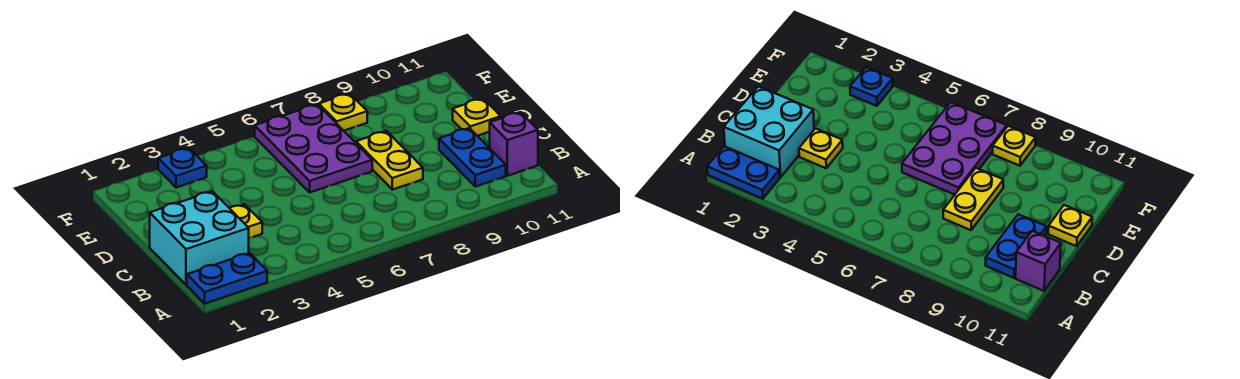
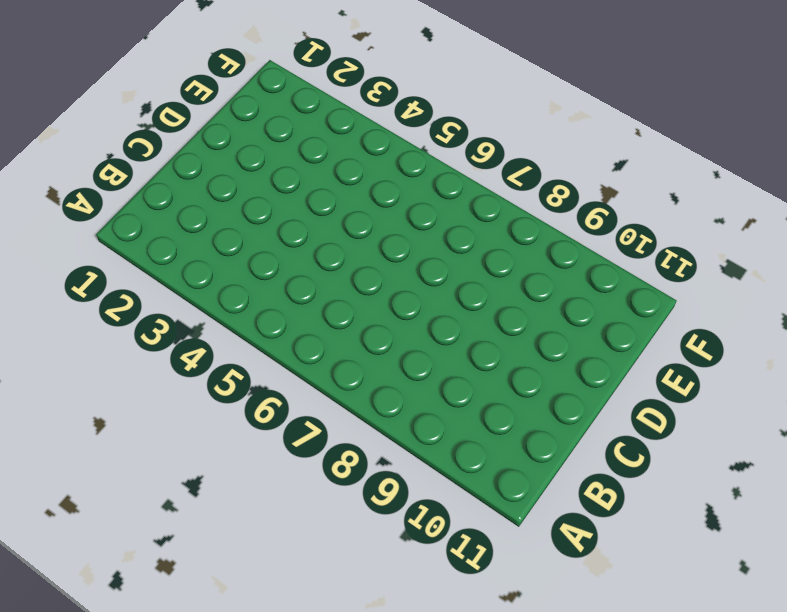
none -> blue 1x2 plate [187,253,267,304]
none -> cyan 2x2 brick [150,191,249,285]

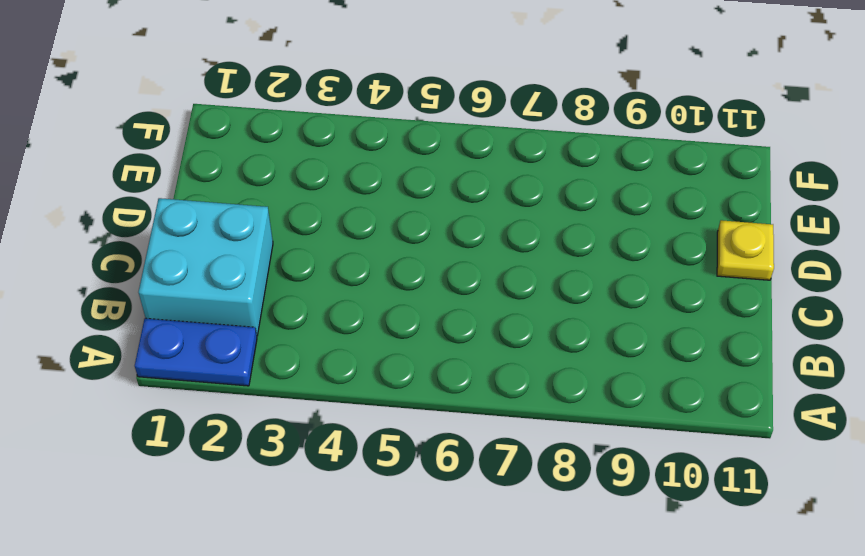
none -> blue 1x2 plate [439,128,506,187]
none -> purple 1x1 brick [490,112,538,176]

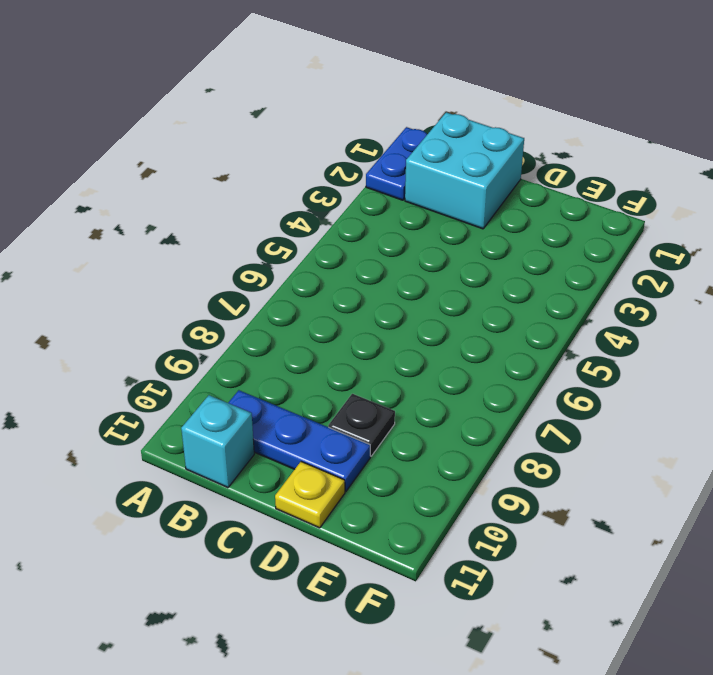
blue 1x3 plate [228,390,370,491] -> blue 1x2 plate [439,128,506,187]
cyan 1x1 brick [181,395,254,488] -> purple 1x1 brick [490,112,538,176]
black 1x1 plate [328,394,395,456] -> none
none -> yellow 1x1 plate [230,204,262,238]
none -> yellow 1x2 plate [356,131,423,190]

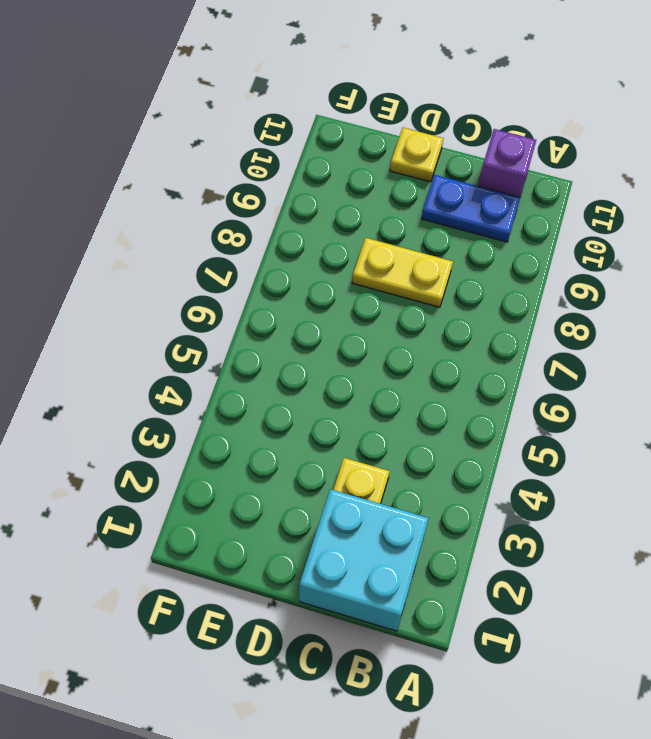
none -> blue 1x2 plate [187,253,267,304]
none -> purple 2x3 plate [255,104,372,192]

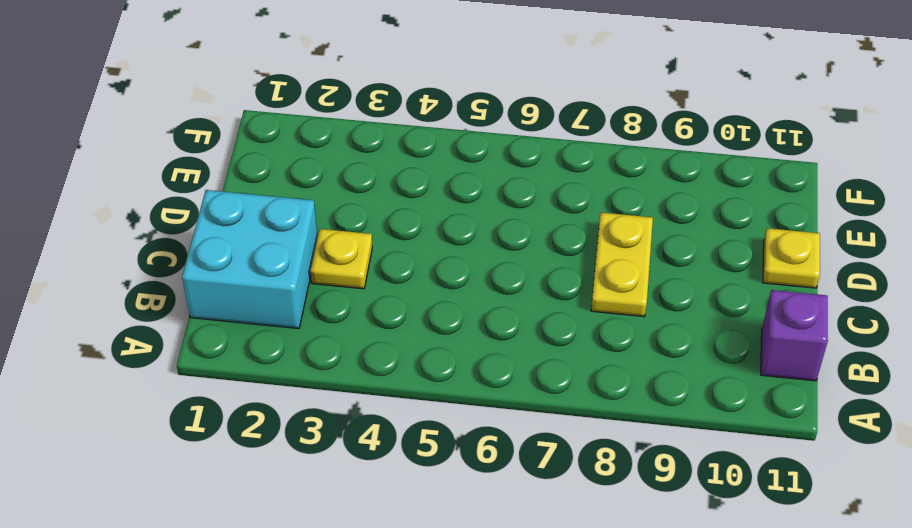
none -> blue 1x2 plate [187,253,267,304]
none -> blue 1x2 plate [439,128,506,187]

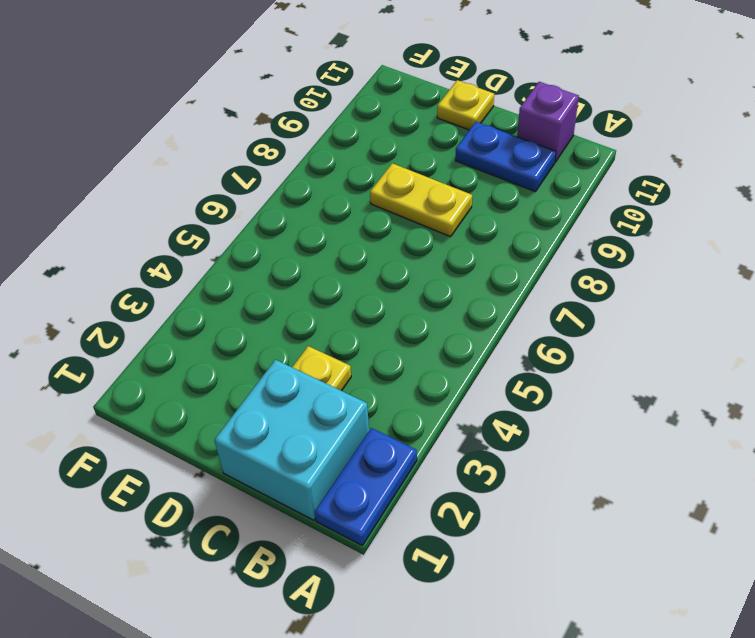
none -> purple 2x3 plate [255,104,372,192]
none -> blue 1x1 plate [158,148,207,188]

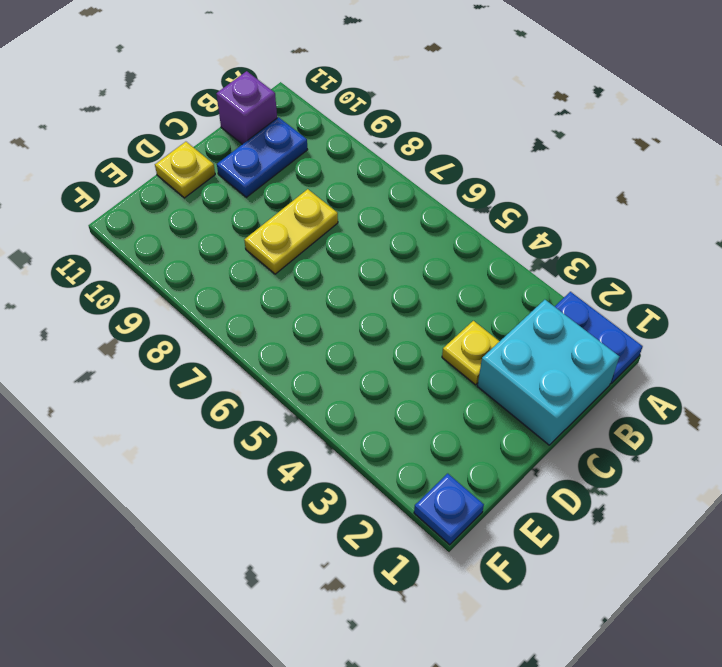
blue 1x1 plate [414,474,484,545] -> blue 1x1 plate moved to [158,148,207,188]
none -> purple 2x3 plate [255,104,372,192]
none -> yellow 1x1 plate [319,93,367,131]

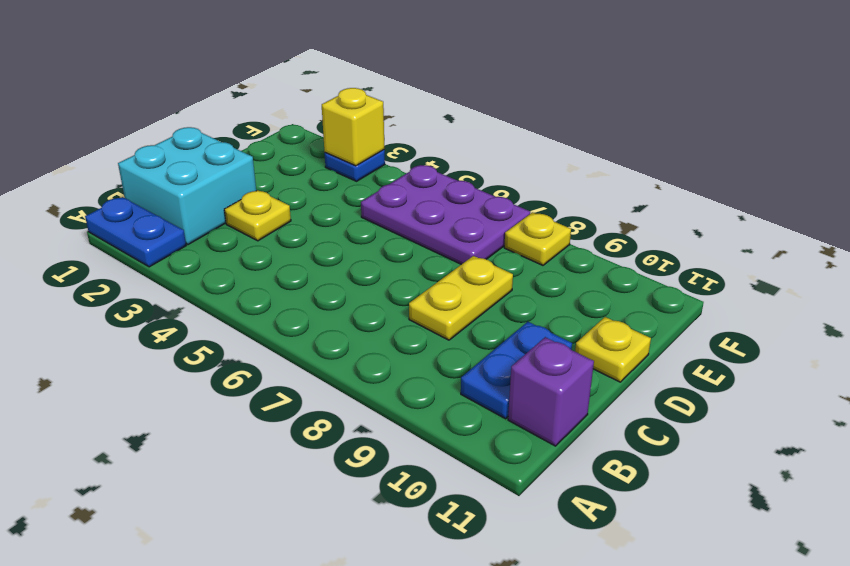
purple 2x3 plate [361,165,530,264] -> purple 2x3 plate turned to [255,104,372,192]
yellow 1x1 brick [322,88,385,166] -> none

